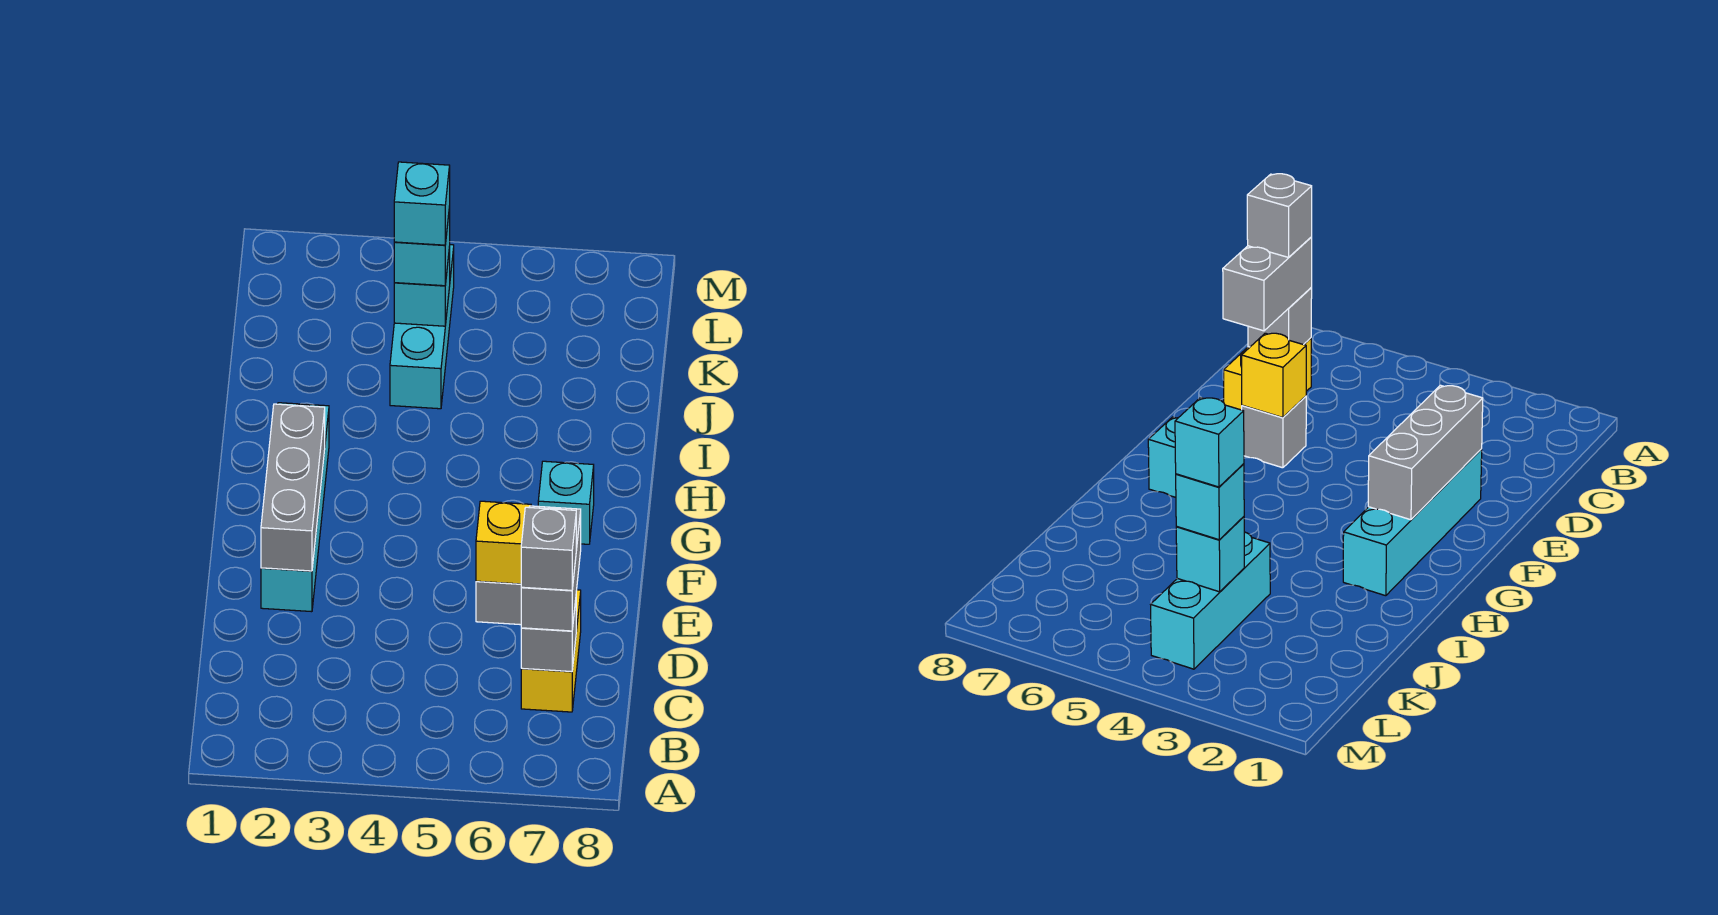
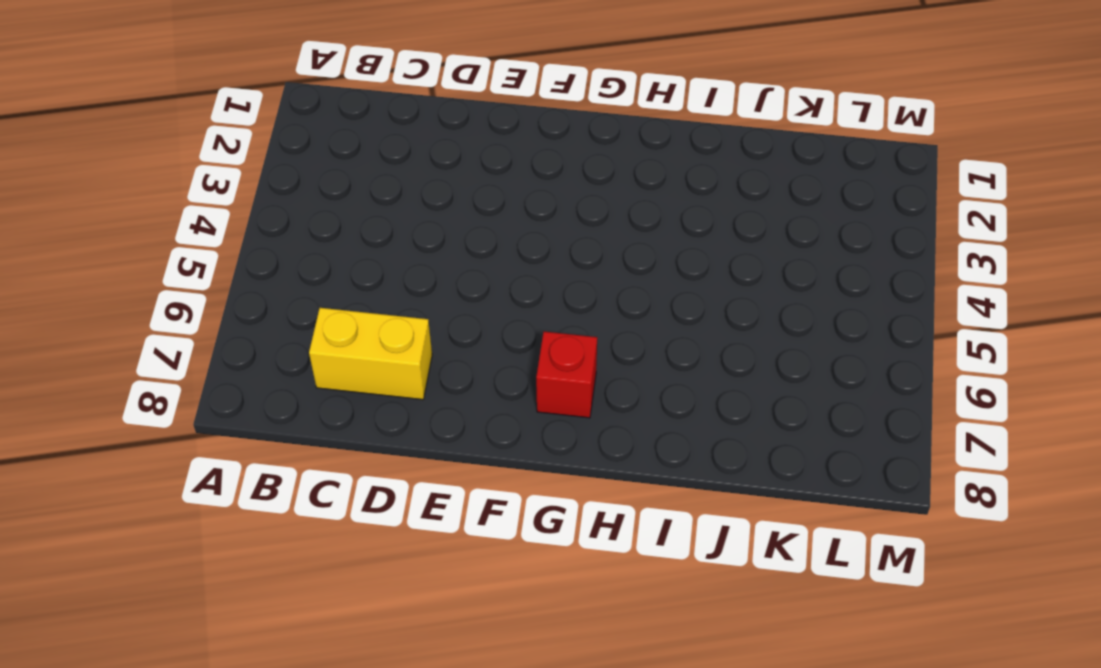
red 1x1 brick [536,331,597,418] -> cyan 1x1 brick [538,461,594,544]
none -> cyan 1x4 brick [261,403,329,612]
none -> grey 1x1 brick [476,581,522,625]
none -> cyan 1x3 brick [390,245,454,409]

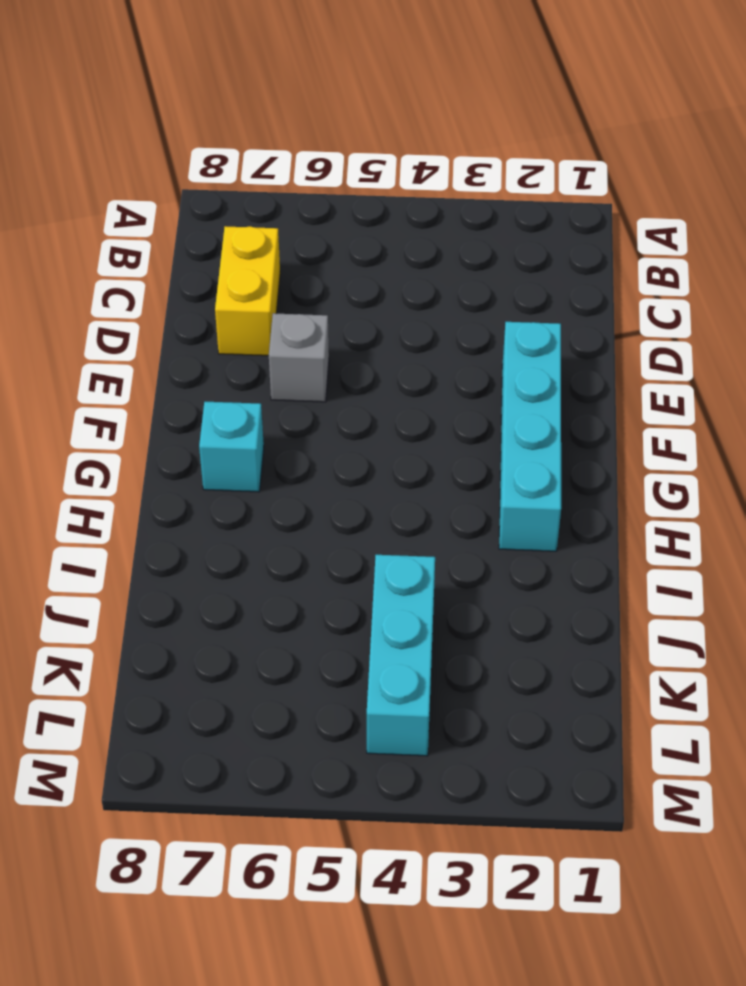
none -> grey 1x1 brick [521,601,576,672]
none -> grey 1x3 brick [261,404,325,571]
none -> yellow 1x1 brick [476,501,531,584]

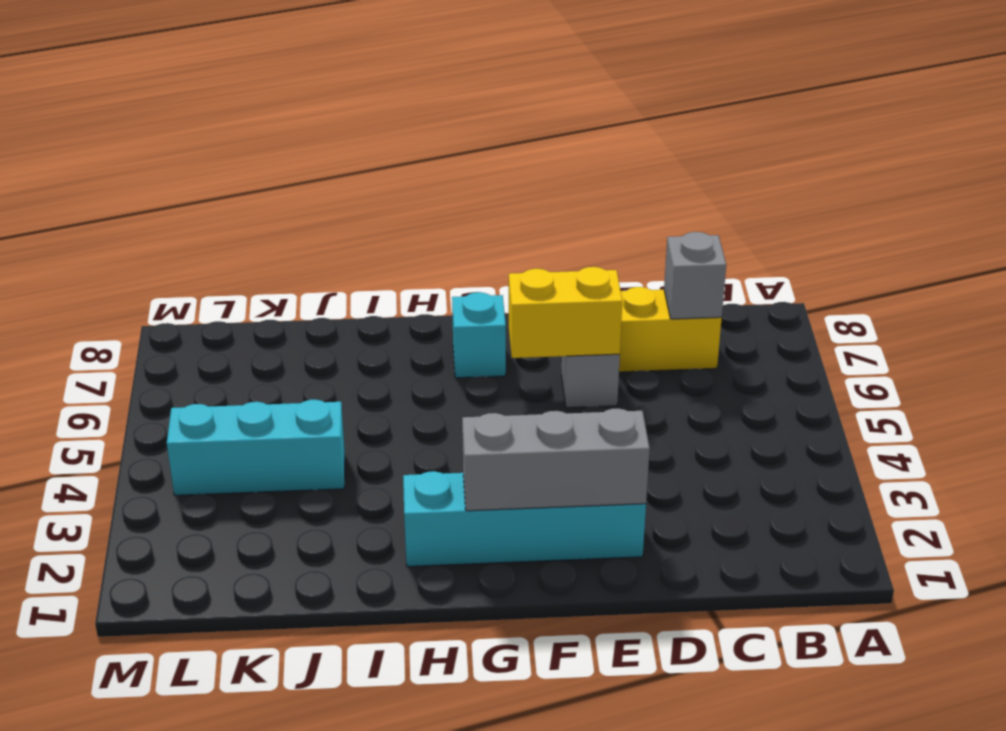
yellow 1x2 brick [509,267,622,358] -> yellow 1x1 brick [476,501,531,584]
none -> cyan 1x1 brick [394,247,450,326]
none -> grey 1x2 brick [521,506,581,631]
none -> cyan 1x1 brick [394,206,450,286]

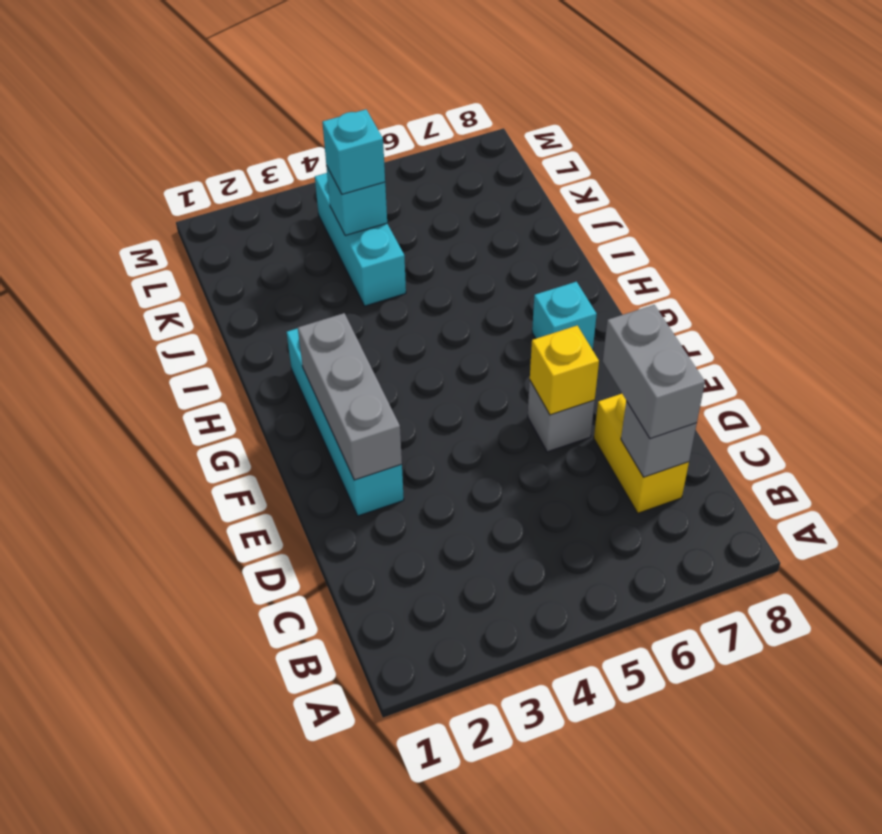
none -> grey 1x1 brick [521,507,576,590]
none -> cyan 1x1 brick [394,162,450,245]

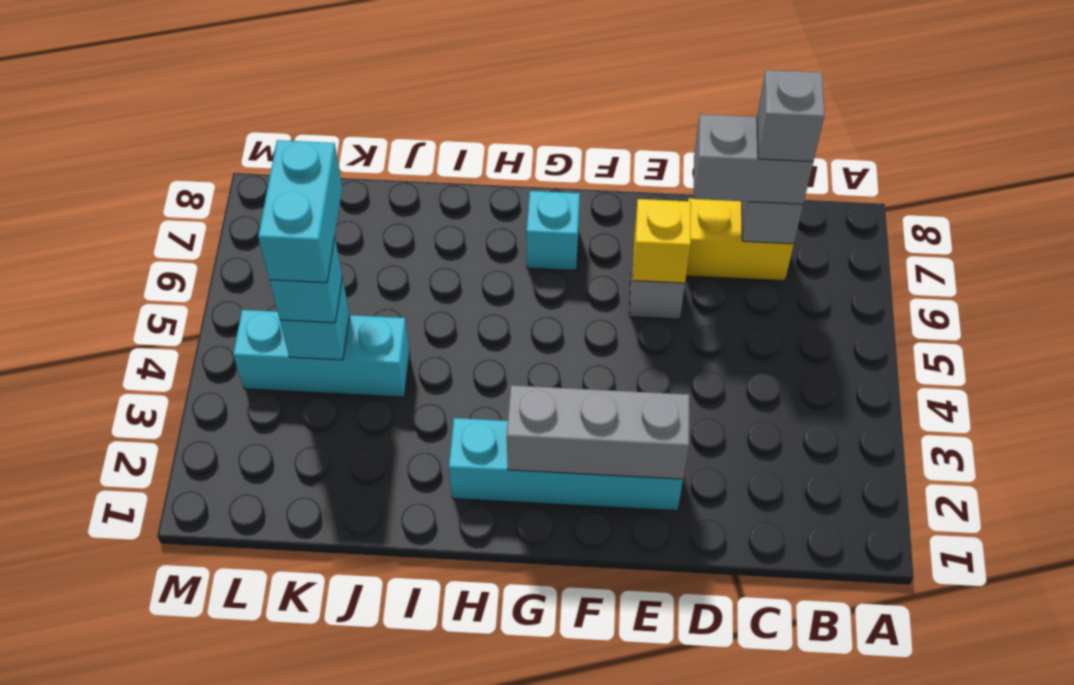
cyan 1x2 brick [258,140,342,283] -> cyan 1x1 brick [394,162,450,245]

